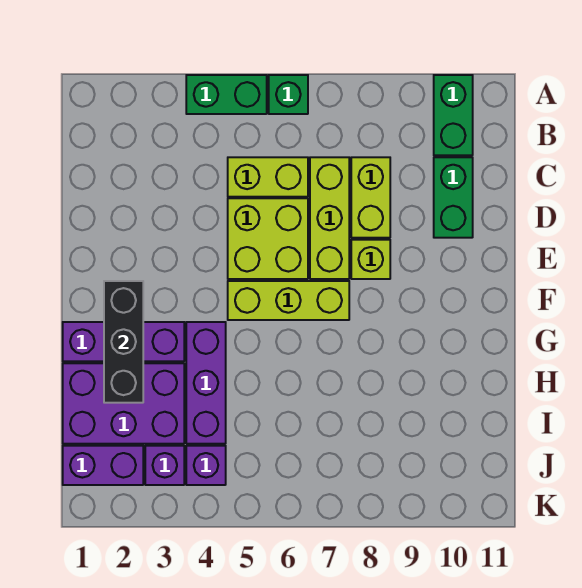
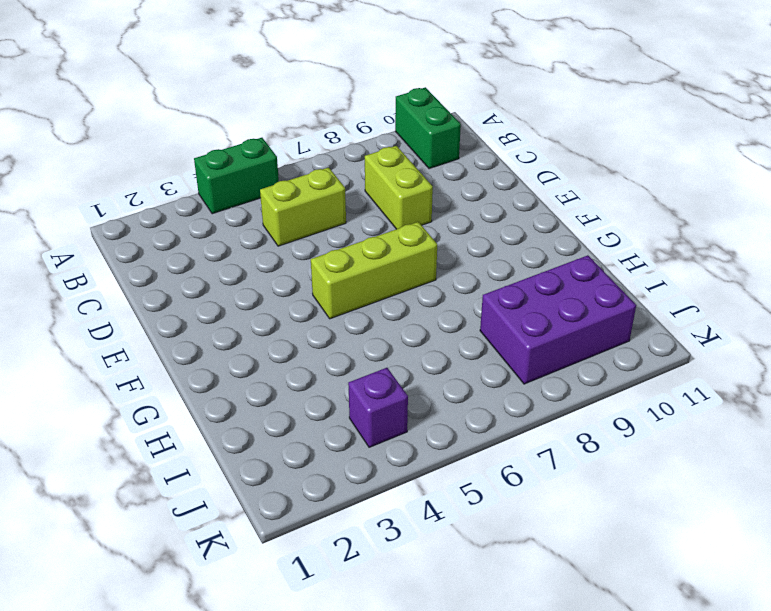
purple 2x3 brick [480,255,636,384] -> purple 2x3 brick moved to [63,363,184,444]
none -> green 1x1 brick [269,75,308,114]
none -> lime 1x3 brick [310,157,349,279]
none -> green 1x2 brick [434,157,473,238]

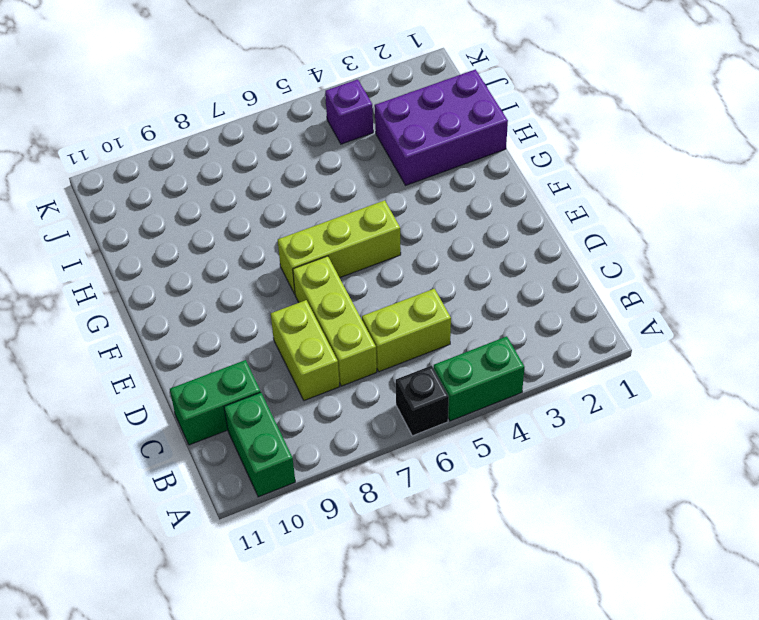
black 1x1 brick [396,366,449,436] -> green 1x1 brick [269,75,308,114]
green 1x2 brick [170,360,261,445] -> green 1x2 brick turned to [434,157,473,238]
none -> lime 2x2 brick [228,198,308,279]
none -> lime 1x1 brick [351,240,390,279]
none -> purple 1x3 brick [63,322,184,361]

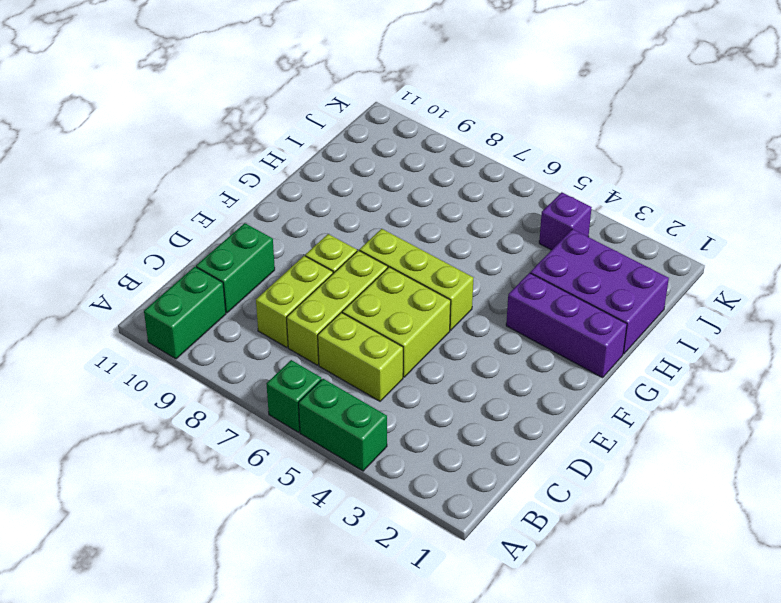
none -> purple 1x3 brick [186,322,226,444]
none -> purple 1x2 brick [63,446,143,485]
none -> purple 1x1 brick [145,446,184,485]

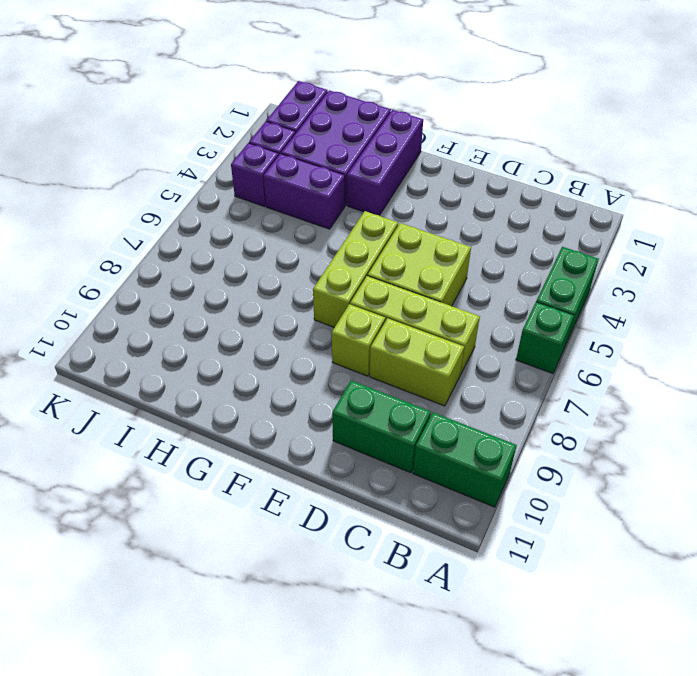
purple 1x2 brick [263,154,345,229] -> purple 1x3 brick [186,322,226,444]
none -> lime 1x2 brick [228,157,308,197]
none -> black 1x3 brick [104,281,143,403]

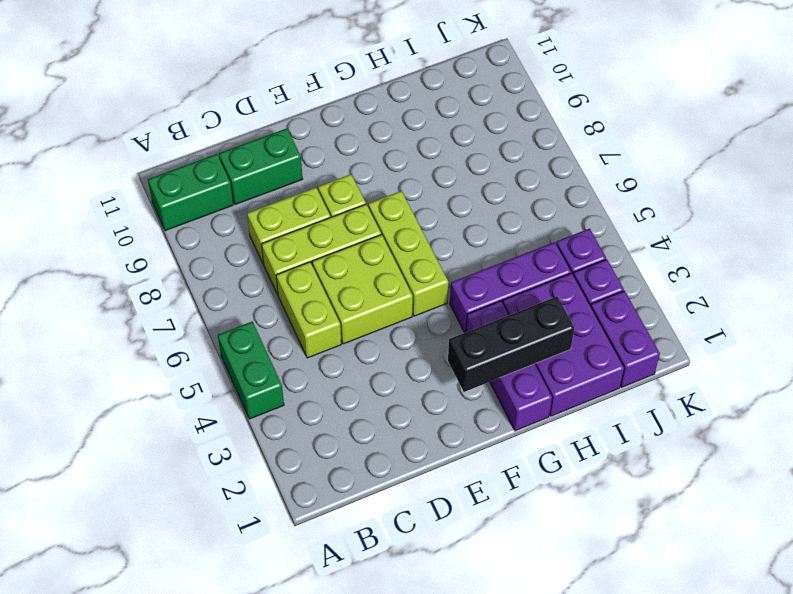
none -> green 1x1 brick [269,75,308,114]

